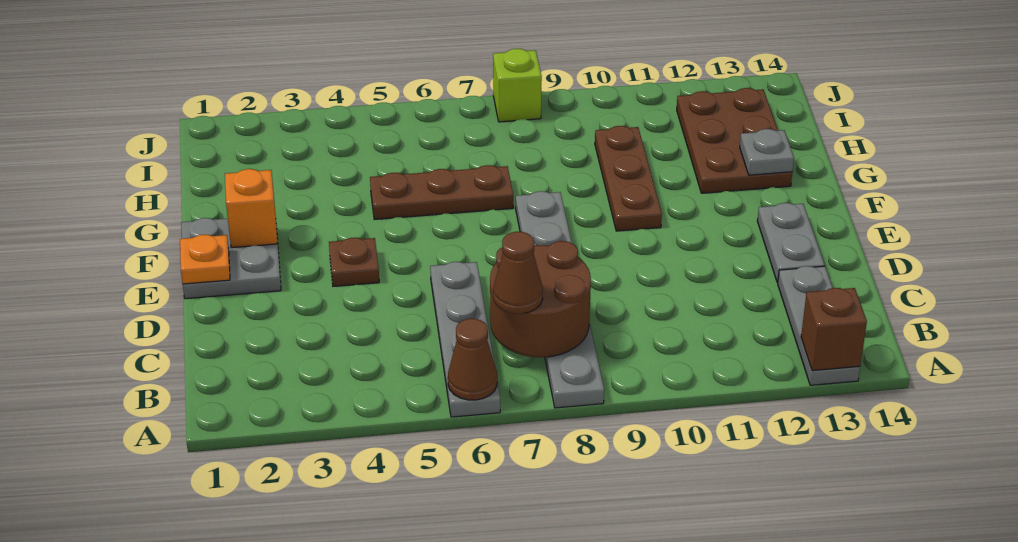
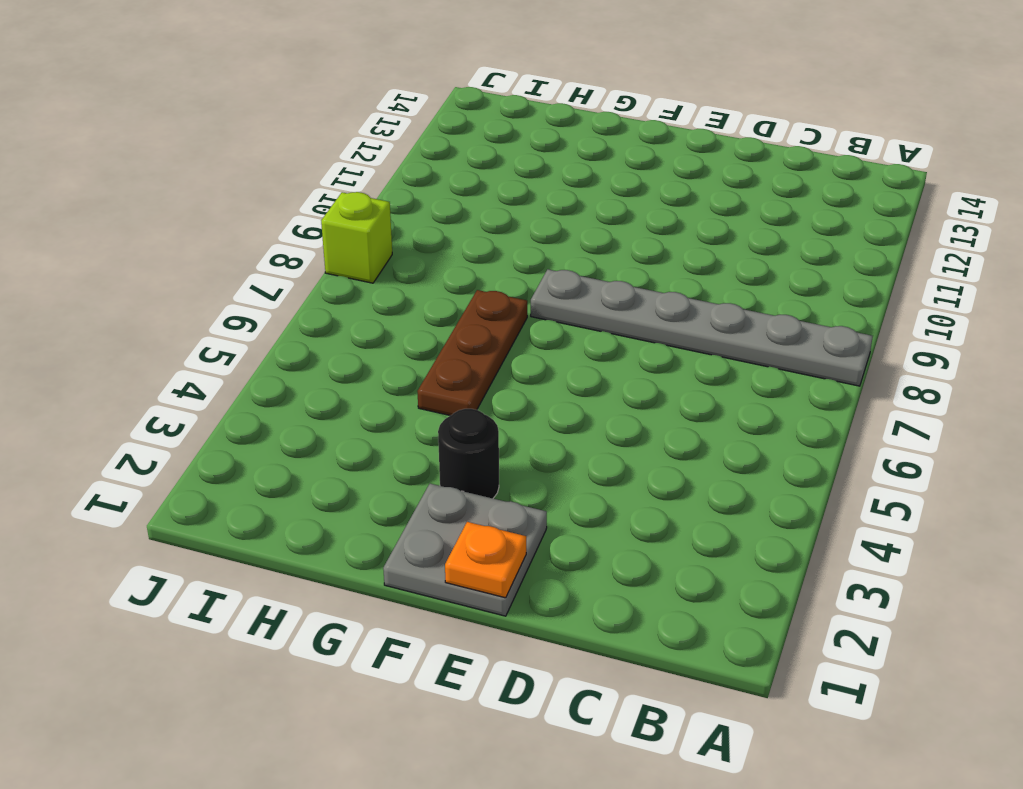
black 1x1 round brick [438,409,499,498] -> none
none -> grey 1x4 plate [430,262,500,417]
none -> grey 1x3 plate [778,266,860,385]
none -> grey 1x2 plate [757,203,825,283]

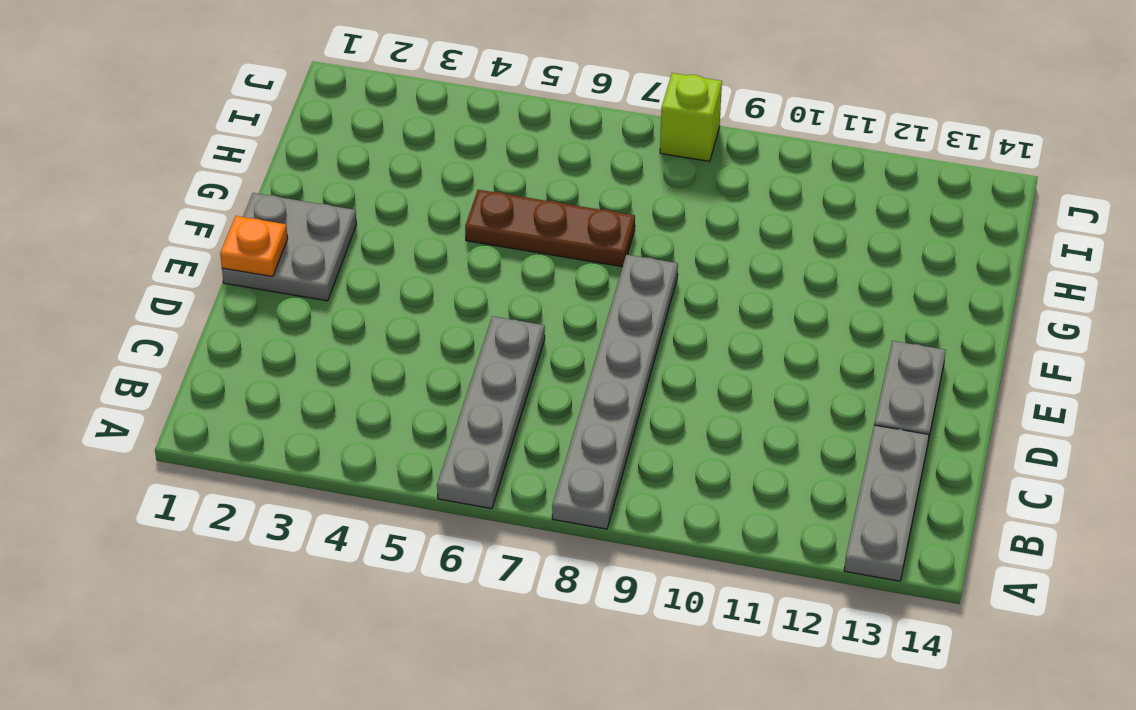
none -> brown 1x1 plate [329,238,379,286]
none -> brown 1x3 plate [595,126,662,231]
none -> brown 2x3 plate [677,88,792,193]

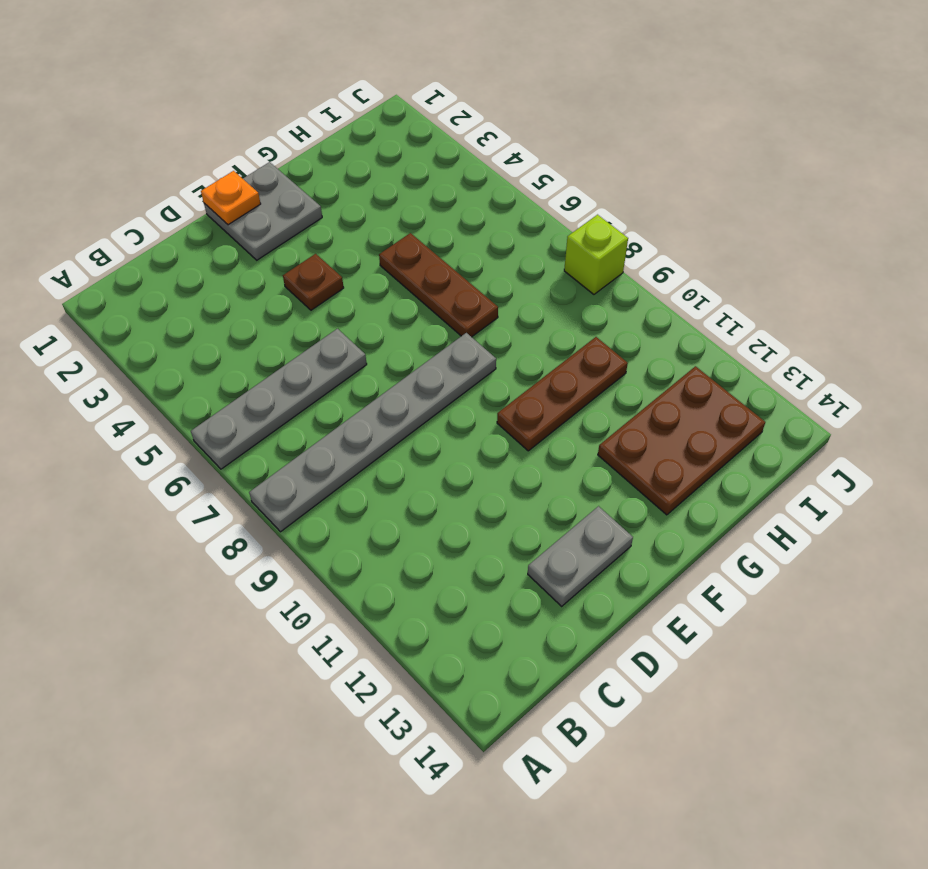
none -> grey 1x3 plate [778,266,860,385]
none -> brown 1x1 cone [448,319,497,400]
none -> brown 1x1 brick [801,288,867,371]

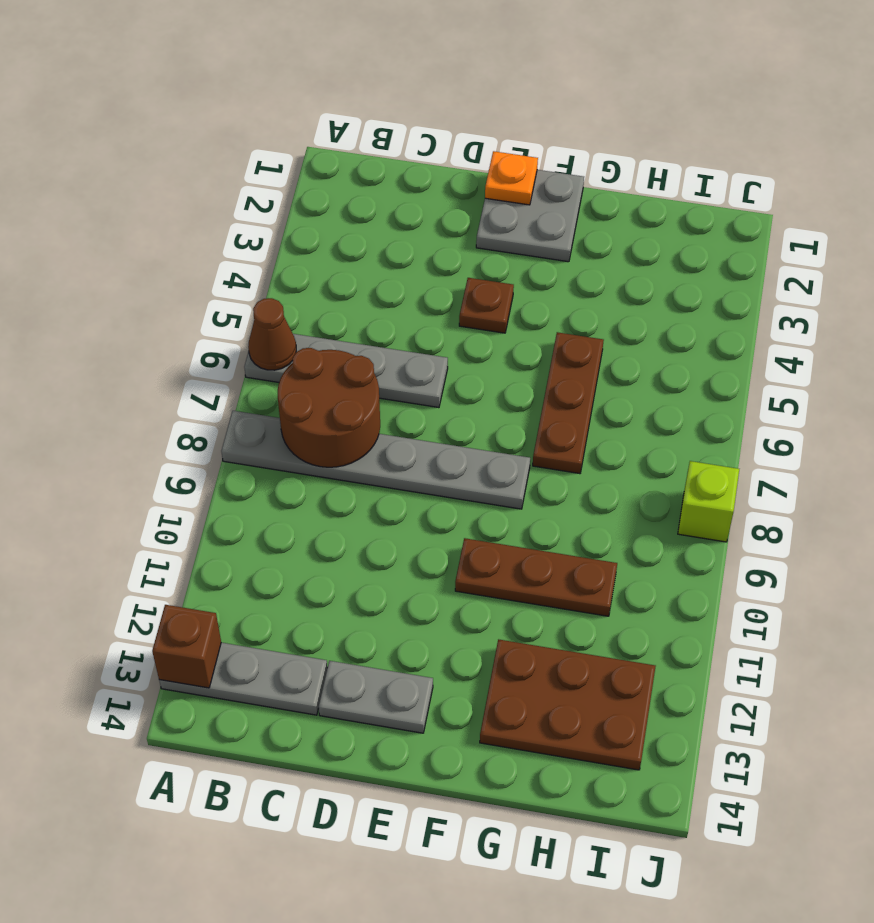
none -> orange 1x1 brick [225,169,278,248]
none -> grey 1x1 plate [740,129,794,175]
none -> brown 1x1 cone [493,232,543,314]

